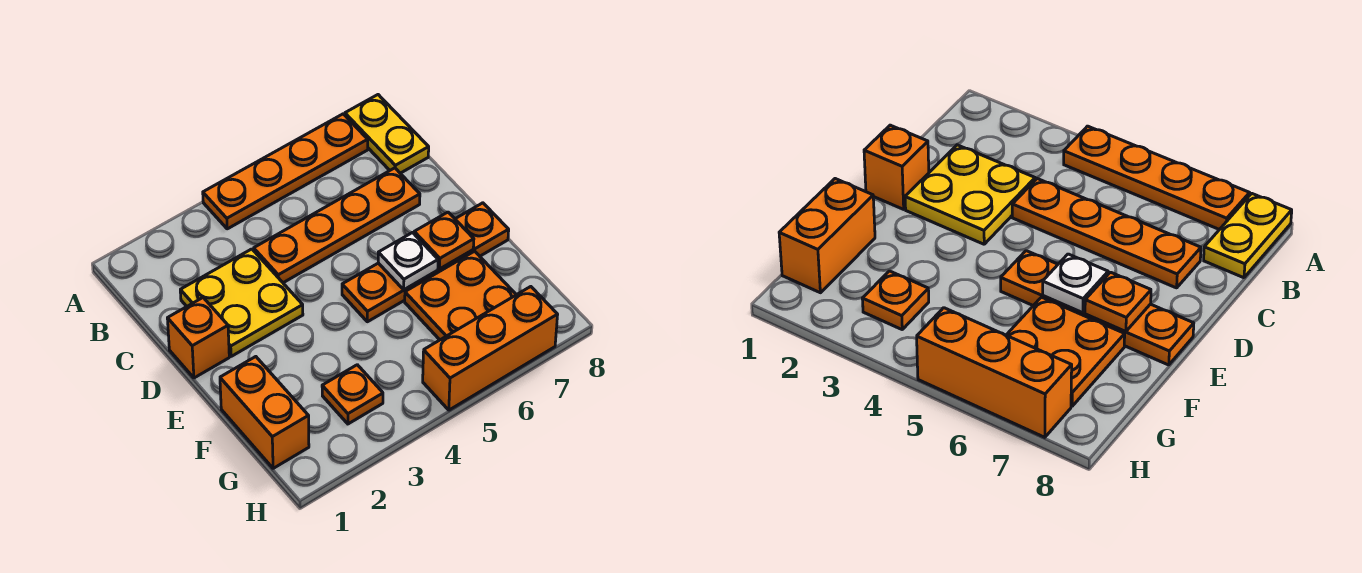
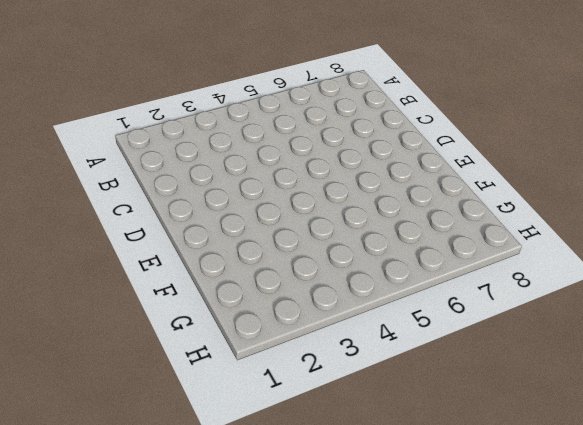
none -> orange 1x4 plate [203,114,368,229]
none -> yellow 1x2 plate [345,95,429,173]
none -> yellow 2x2 plate [180,249,303,356]

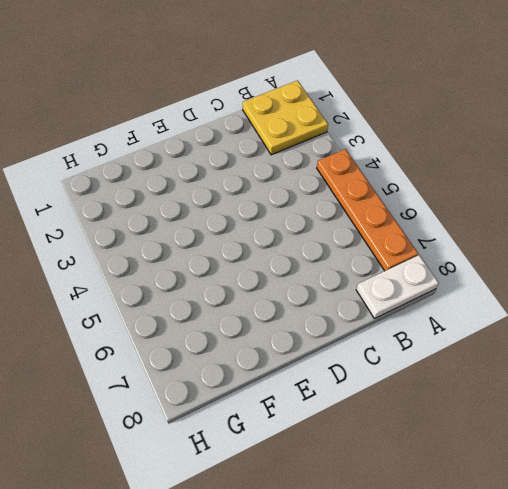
yellow 2x2 plate [243,80,328,155] -> yellow 2x2 plate moved to [180,249,303,356]
white 1x2 plate [356,255,439,319] -> yellow 1x2 plate [345,95,429,173]
none -> orange 1x4 plate [254,168,420,283]
none -> orange 1x1 brick [167,298,229,378]
none -> orange 1x4 plate [342,203,509,322]

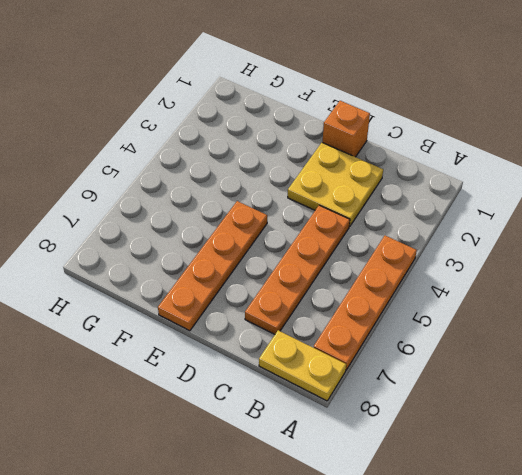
none -> orange 1x2 brick [220,357,309,468]
none -> orange 2x2 plate [405,251,516,340]
none -> orange 1x1 plate [322,365,383,424]

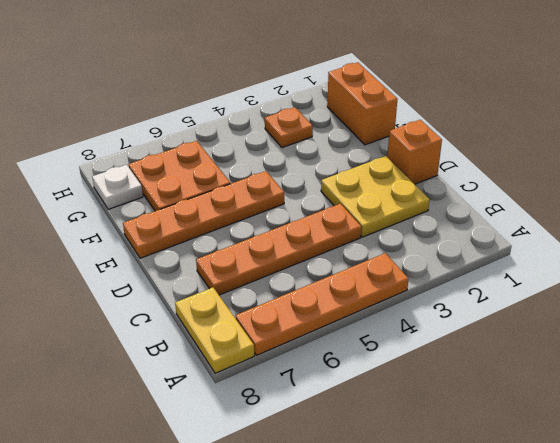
white 1x1 plate [92,165,143,209] -> white 1x1 plate moved to [378,233,438,290]
none -> orange 1x3 brick [423,287,558,410]
none -> orange 1x1 plate [414,212,474,269]

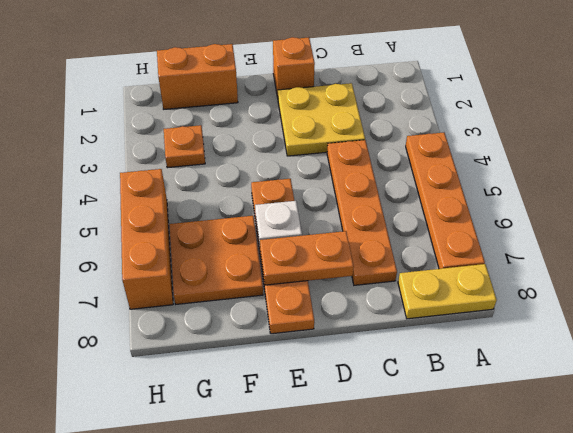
orange 1x2 plate [260,231,354,285] -> orange 1x1 plate [414,212,474,269]

